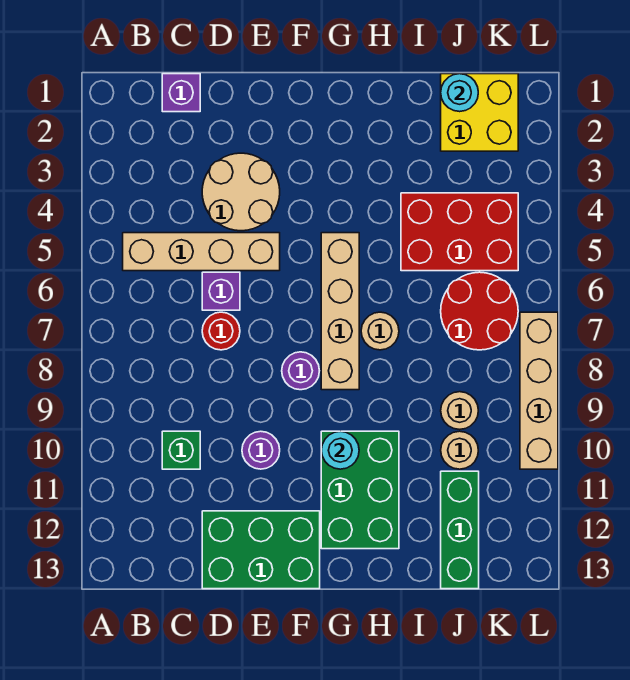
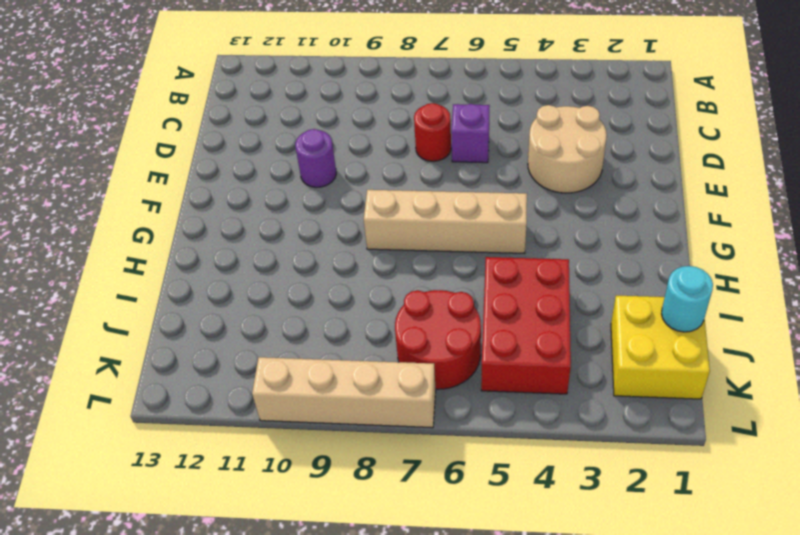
none -> tan 1x4 brick [123,233,280,271]
none -> purple 1x1 brick [162,74,200,112]
none -> green 1x1 brick [162,431,200,469]

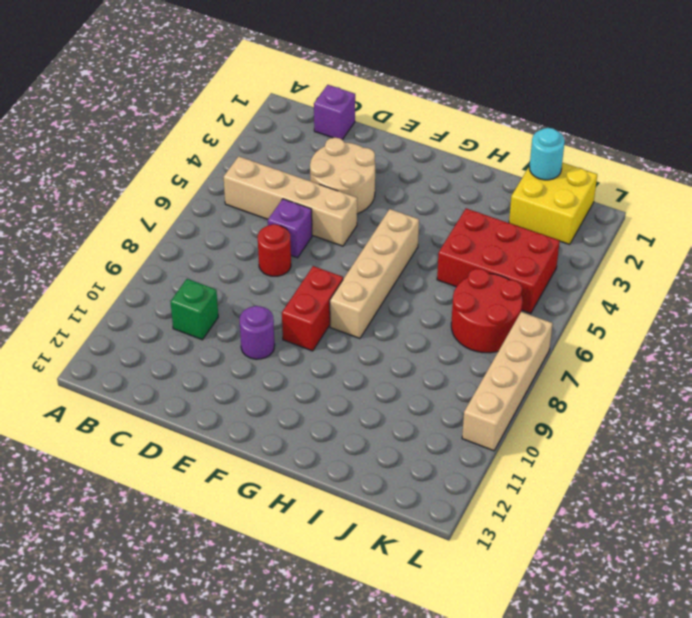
red 1x2 brick [282,266,343,351] -> purple 1x1 round brick [282,352,319,390]
none -> green 2x3 brick [202,511,320,589]
none -> green 2x3 brick [321,431,399,549]
none -> tan 1x1 round brick [361,312,399,350]

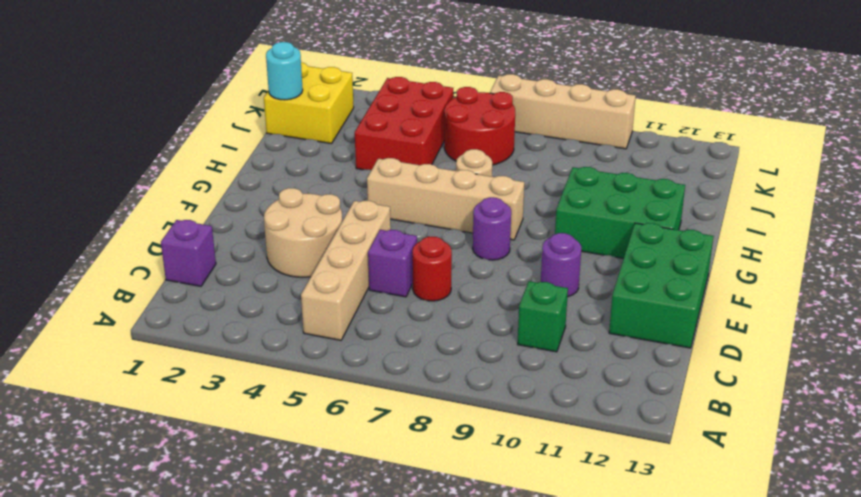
none -> tan 1x1 round brick [441,392,478,429]
none -> tan 1x1 round brick [441,431,478,469]
none -> green 1x3 brick [441,471,479,589]

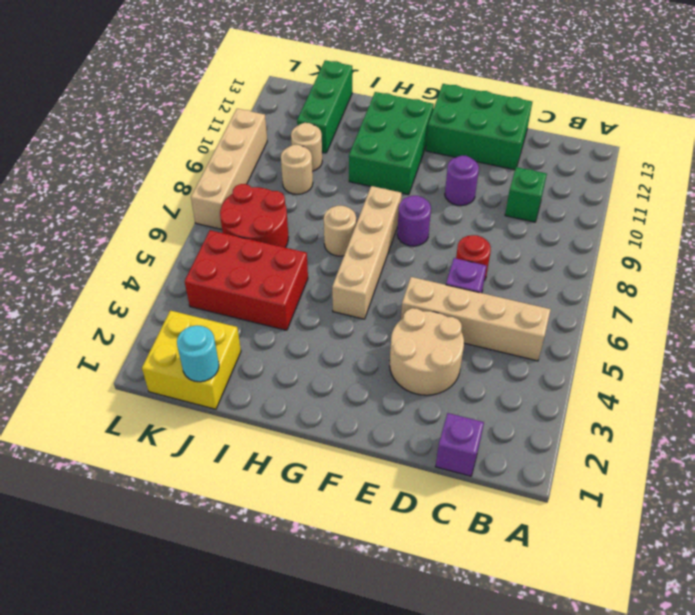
none -> cyan 1x1 round brick [321,431,359,469]

